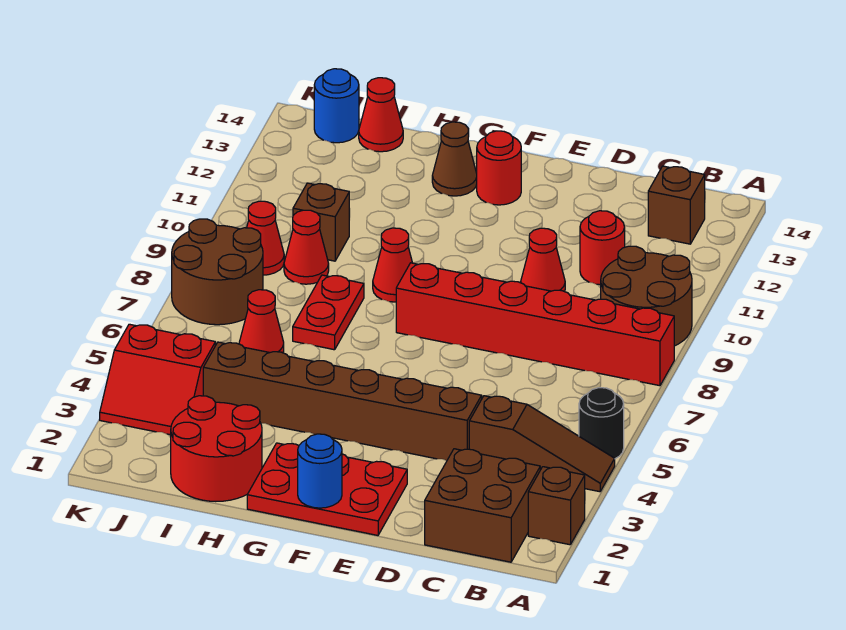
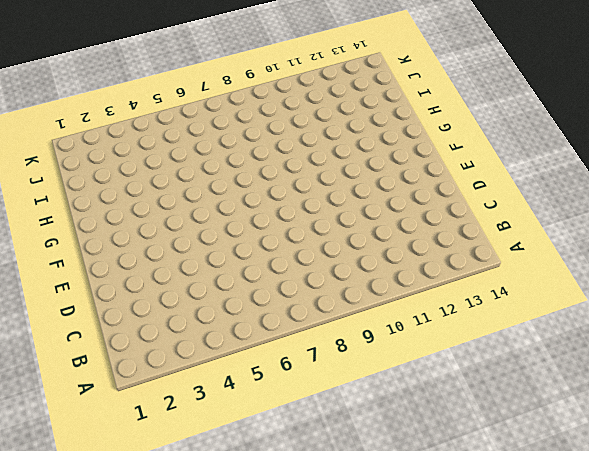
none -> brown 1x1 brick [528,467,585,545]
none -> brown 1x3 slope [469,396,615,492]
none -> black 1x1 round brick [579,388,624,459]

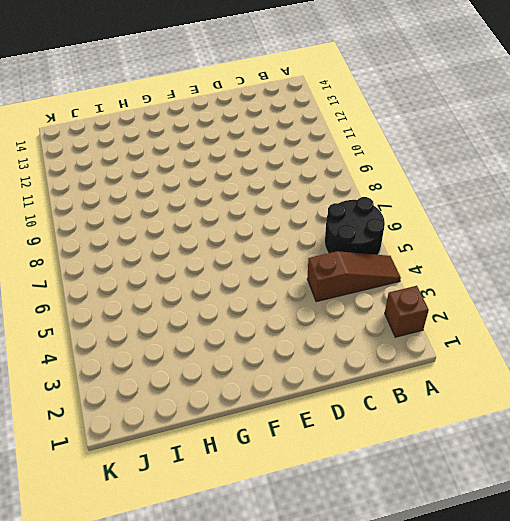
black 2x2 round brick [325,197,385,255] -> black 1x1 round brick [579,388,624,459]
none -> red 1x6 brick [396,263,674,386]
none -> brown 2x2 round brick [601,246,692,346]
none -> brown 2x2 brick [425,449,540,562]

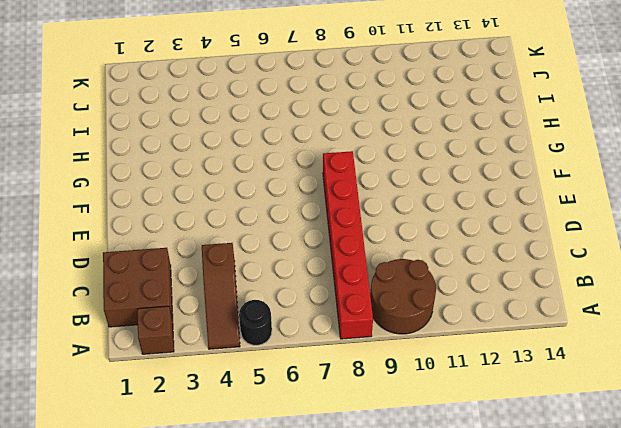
none -> brown 1x1 brick [648,166,705,244]
none -> red 1x1 round brick [580,211,625,285]
none -> brown 1x6 brick [203,342,482,461]

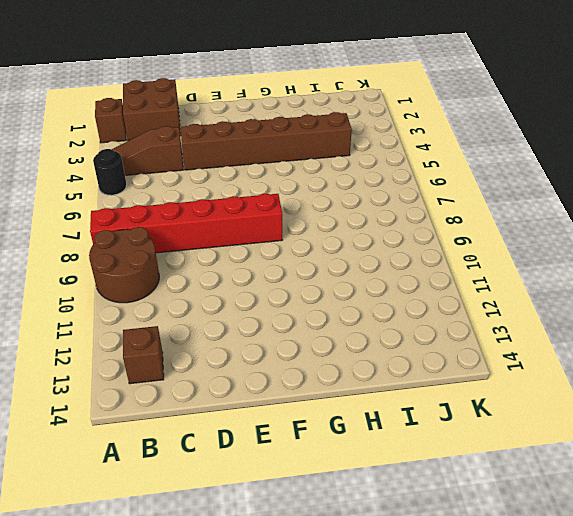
none -> red 1x1 round brick [580,211,625,285]
none -> red 1x1 cone [521,228,565,291]
none -> red 2x3 plate [247,443,407,535]

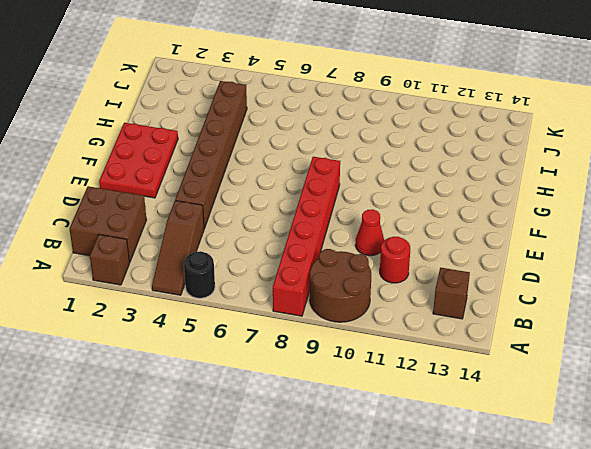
none -> red 1x1 round brick [477,131,521,205]
none -> red 1x1 cone [373,228,412,302]
none -> brown 1x1 cone [432,122,477,196]

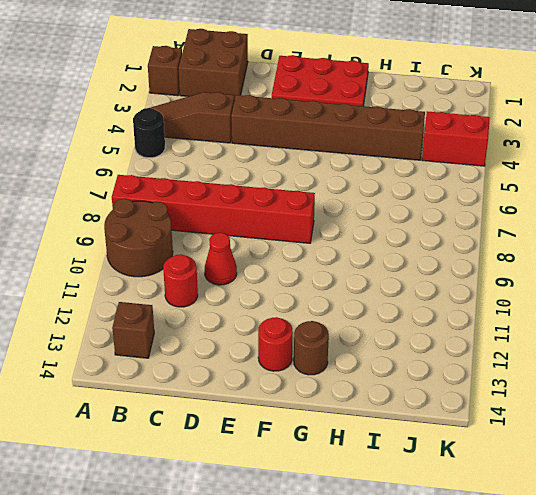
brown 1x1 round brick [294,321,329,375] -> brown 1x1 cone [432,122,477,196]
none -> red 1x1 cone [373,228,412,302]
none -> red 2x2 round brick [171,396,262,501]
none -> red 1x2 plate [293,275,364,350]

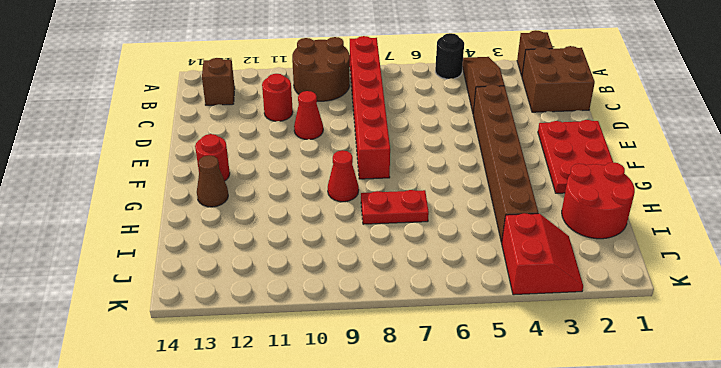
none -> red 1x1 cone [239,290,284,353]
none -> red 1x1 cone [284,210,329,284]
none -> brown 1x1 brick [293,183,349,261]

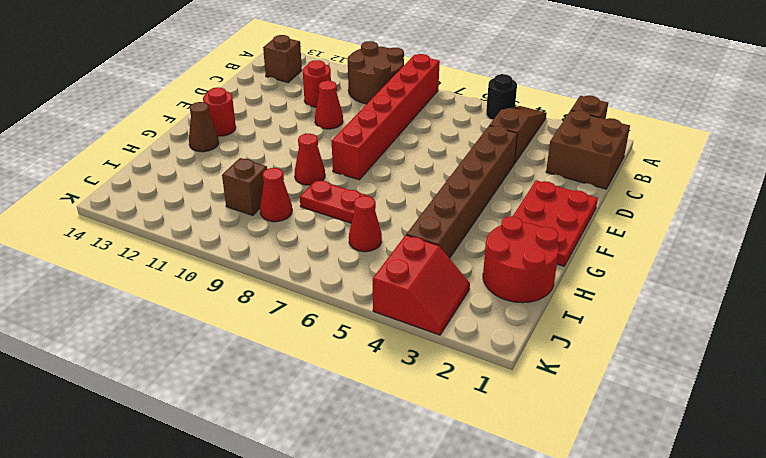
none -> red 1x1 cone [359,78,403,152]
none -> brown 2x2 round brick [172,219,263,325]
none -> red 1x1 cone [247,201,284,275]

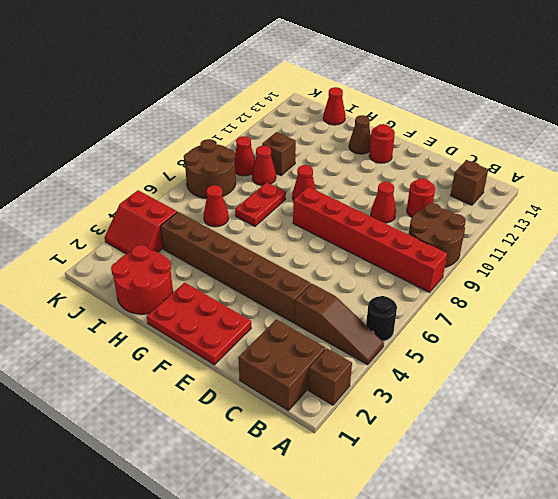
none -> blue 1x1 round brick [314,69,359,143]
none -> blue 1x1 round brick [298,434,342,508]

